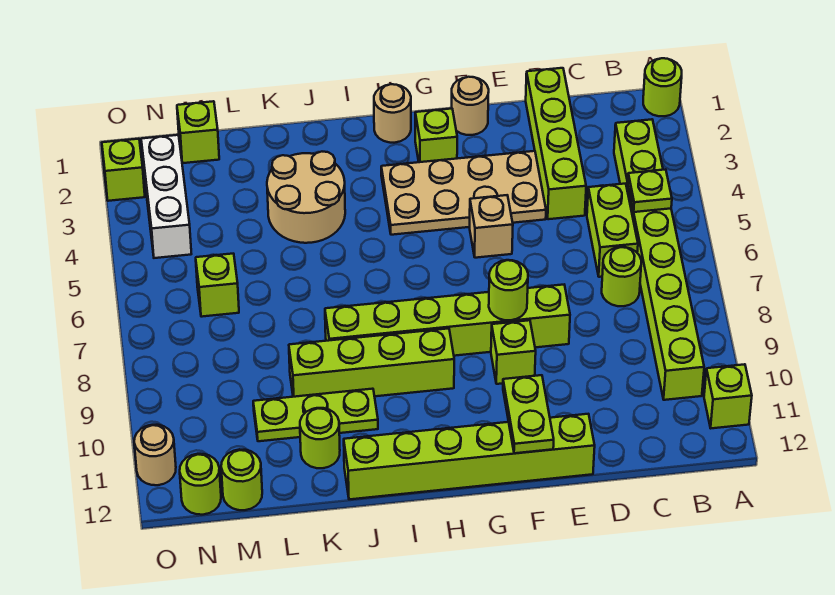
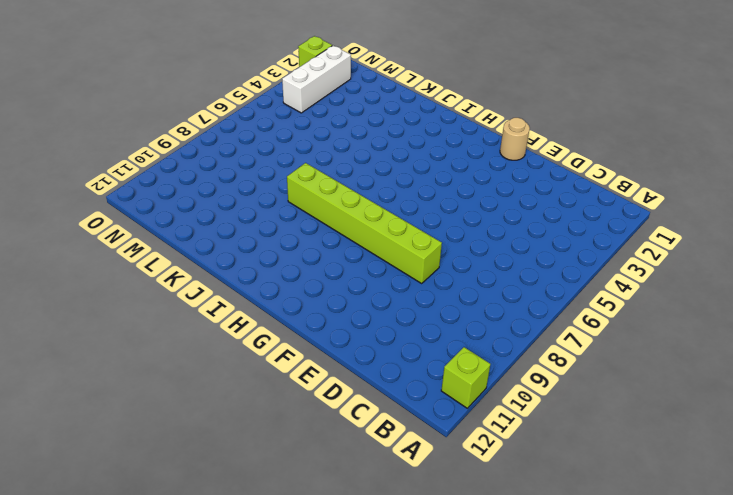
none -> lime 1x1 round brick [643,58,682,116]
none -> lime 1x8 brick [614,119,704,400]
none -> lime 1x2 brick [587,184,638,277]

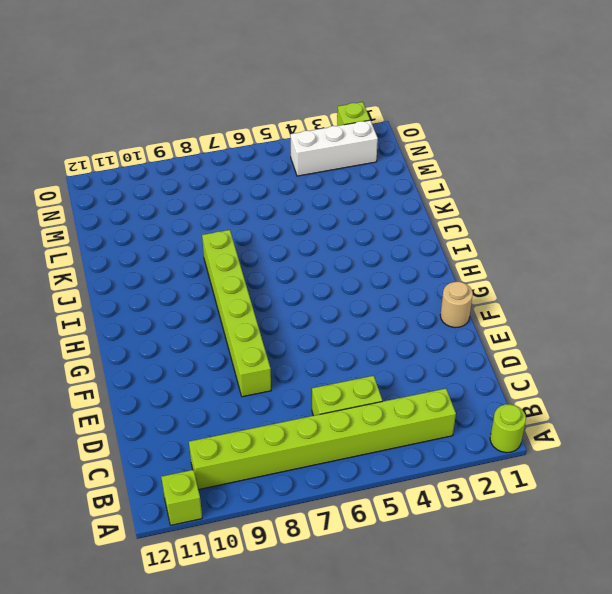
none -> lime 1x1 round brick [602,247,641,306]
none -> lime 1x4 brick [526,68,586,219]
none -> tan 2x4 plate [381,151,546,235]

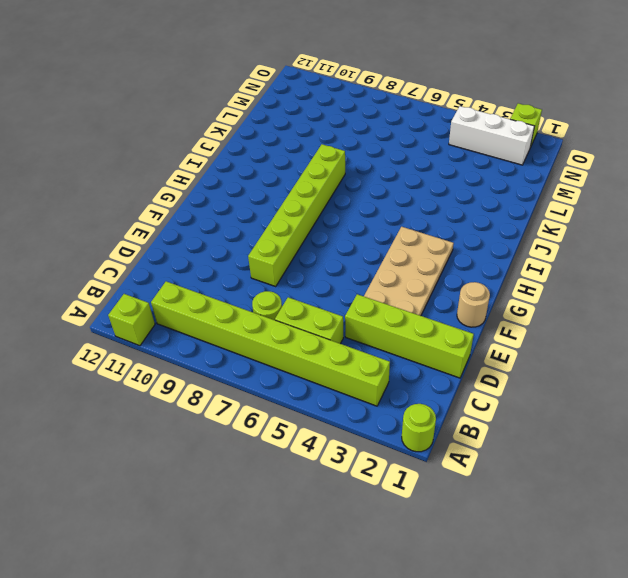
none -> lime 1x6 brick [344,414,595,499]
none -> tan 1x1 brick [470,195,513,258]
none -> lime 1x1 brick [491,320,536,384]

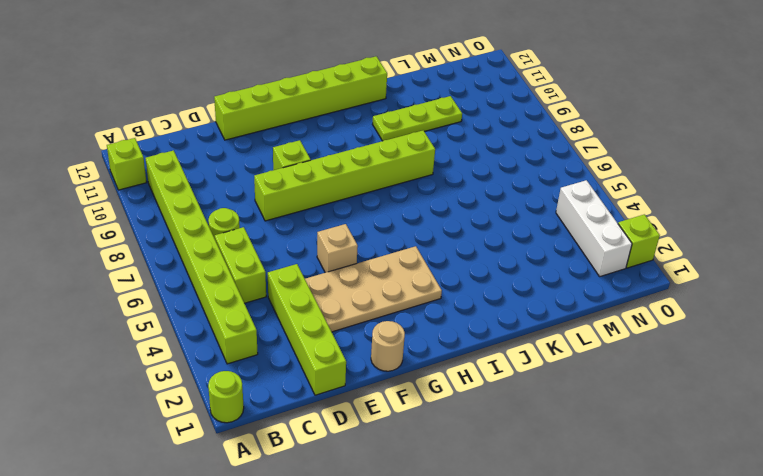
none -> lime 1x1 brick [415,109,457,162]
none -> tan 1x1 round brick [374,84,411,143]
none -> lime 1x4 brick [289,328,454,397]

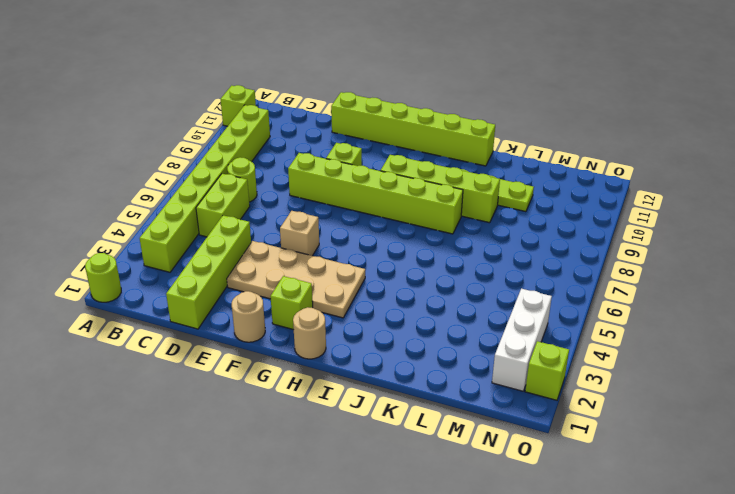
none -> tan 2x2 round brick [267,152,345,243]
none -> lime 1x1 round brick [300,408,340,468]
none -> lime 1x1 brick [177,101,219,163]

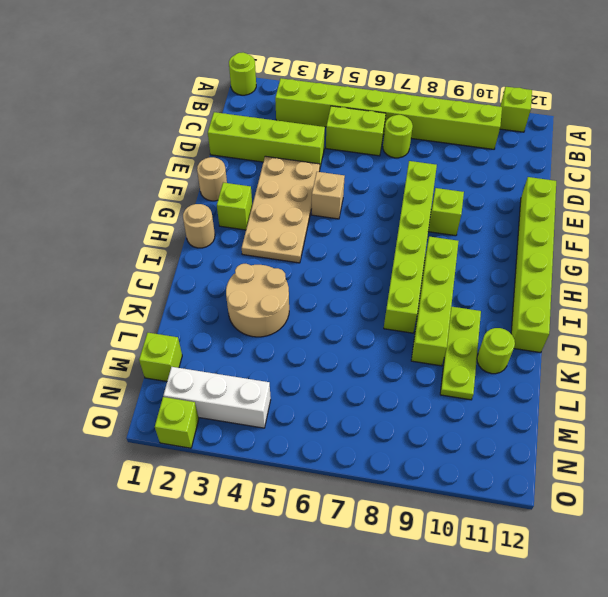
none -> lime 1x1 brick [196,254,239,317]
none -> lime 1x1 round brick [221,449,262,510]
none -> lime 1x1 round brick [180,454,221,515]

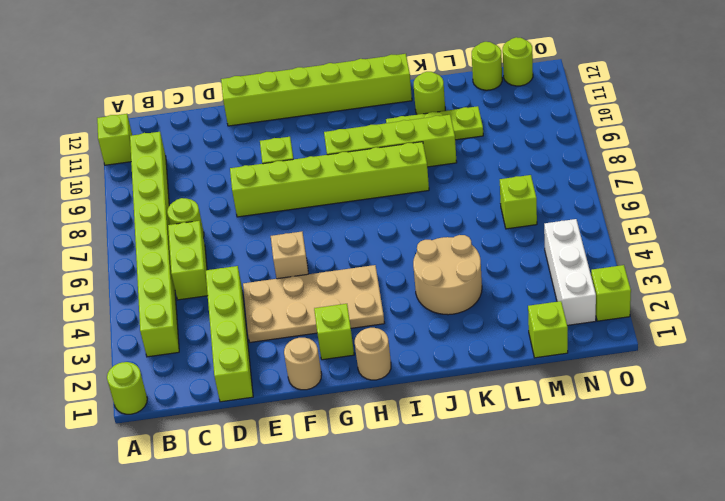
none -> tan 1x1 round brick [134,425,176,485]
none -> lime 1x1 plate [628,169,672,212]
none -> lime 1x1 round brick [489,260,528,320]

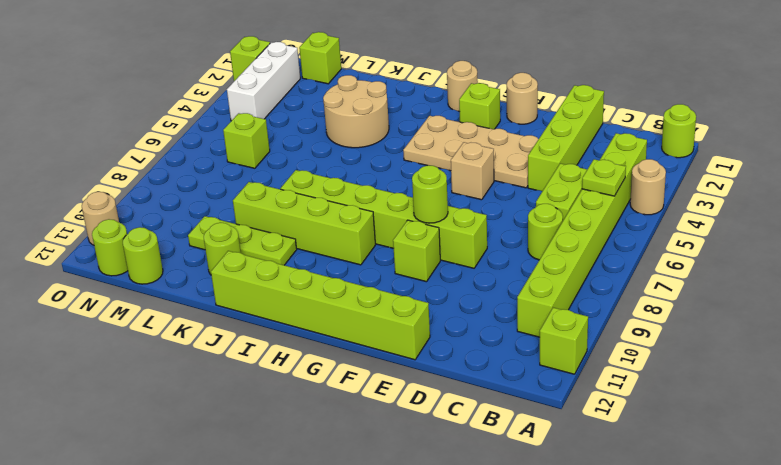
tan 1x1 round brick [630,159,666,215] -> none
none -> lime 1x2 plate [503,375,554,453]

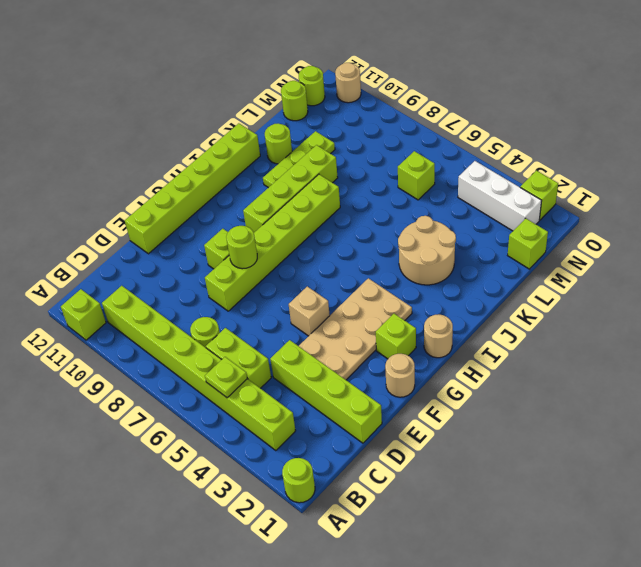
none -> lime 1x2 plate [503,375,554,453]

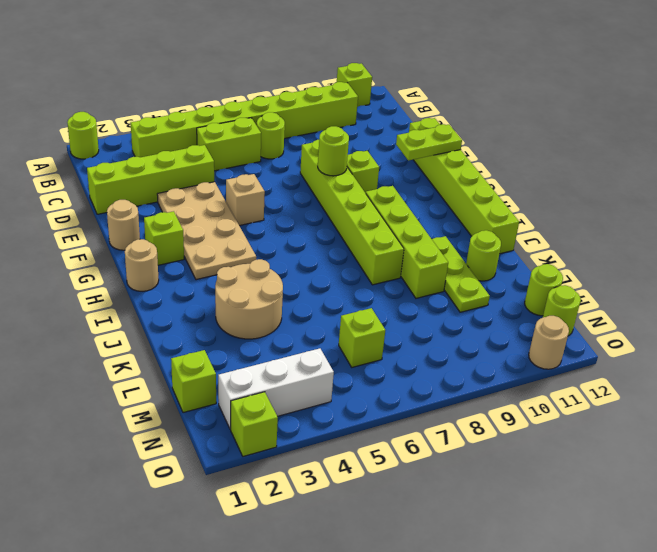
none -> lime 1x1 plate [628,169,672,212]

